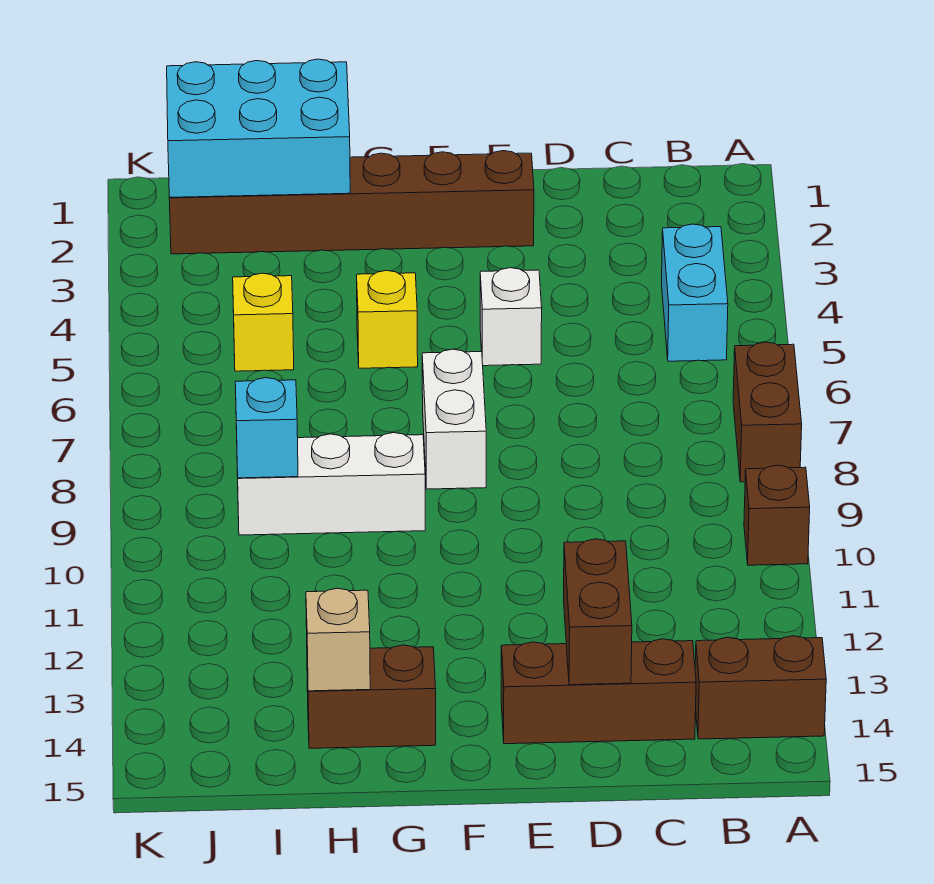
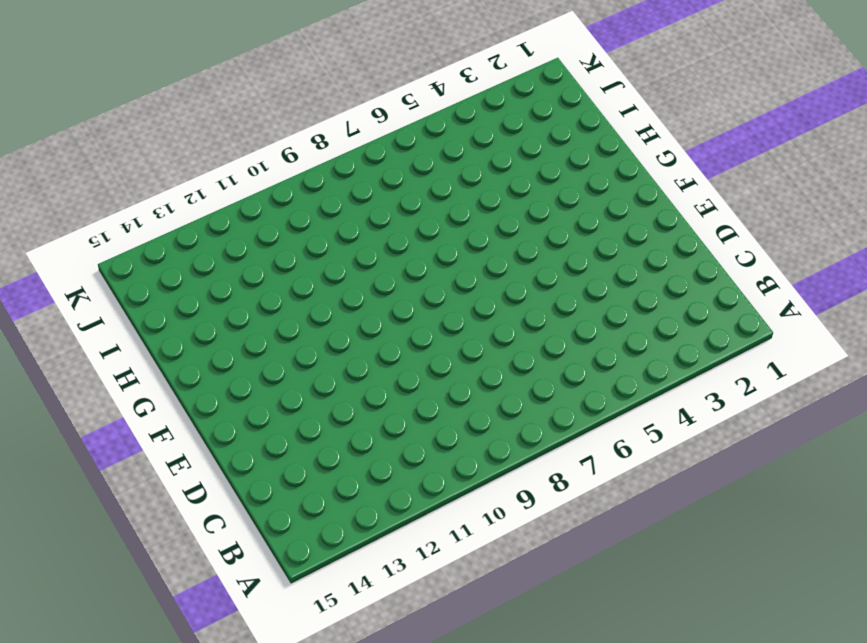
none -> brown 1x2 brick [733,342,802,482]
none -> brown 1x1 brick [744,465,810,565]
none -> brown 1x2 brick [695,636,826,739]

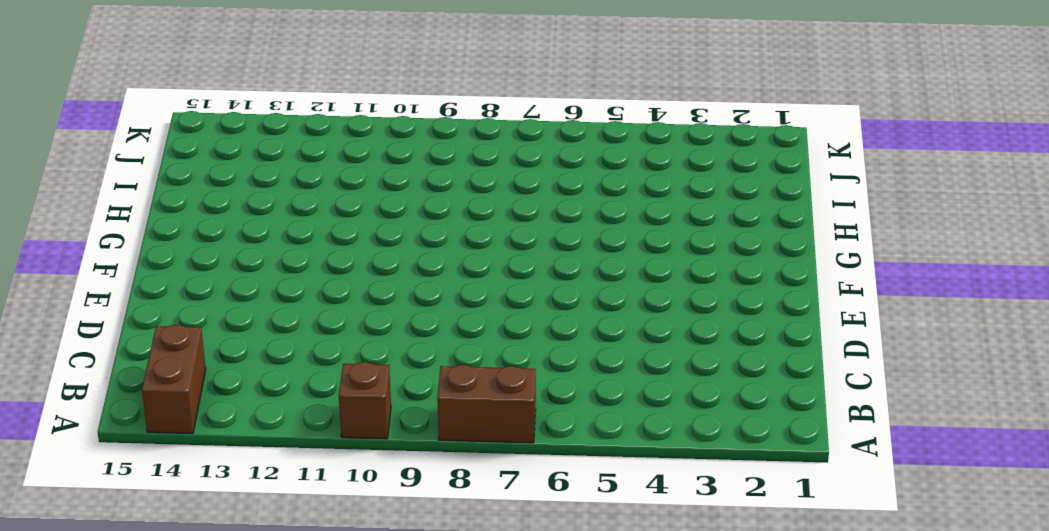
none -> cyan 1x2 brick [662,224,728,361]
none -> brown 1x3 brick [501,639,696,744]
none -> brown 1x6 brick [169,151,534,254]

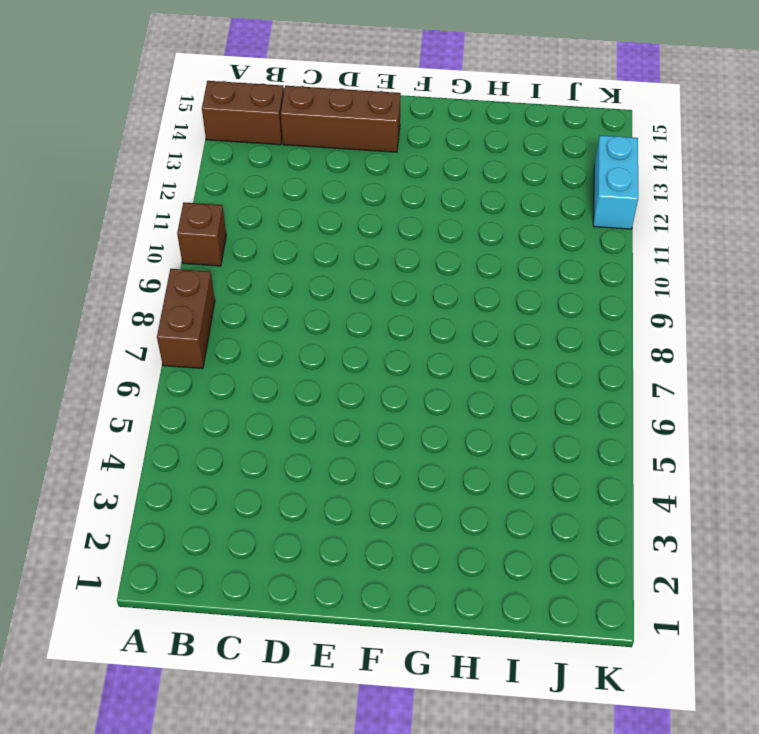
cyan 1x2 brick [593,135,638,229] -> cyan 1x2 brick moved to [662,224,728,361]
none -> brown 1x6 brick [169,151,534,254]
none -> white 1x1 brick [480,268,542,366]
none -> white 1x2 brick [422,349,486,489]

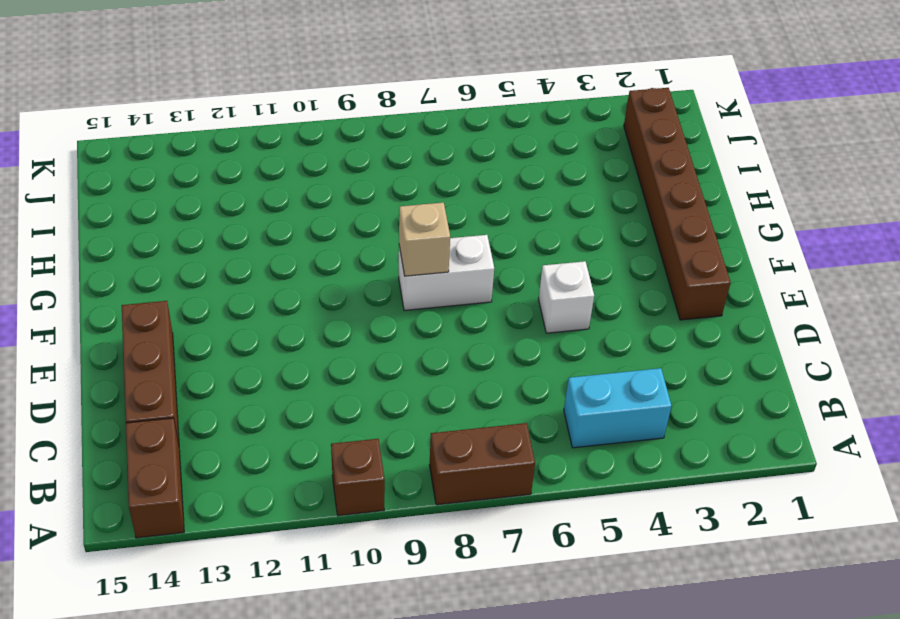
tan 1x1 brick [399,202,450,276] -> tan 1x1 brick moved to [306,588,370,691]
none -> yellow 1x1 brick [357,271,418,368]
none -> white 1x3 brick [237,433,425,535]
none -> brown 1x2 brick [307,645,436,748]

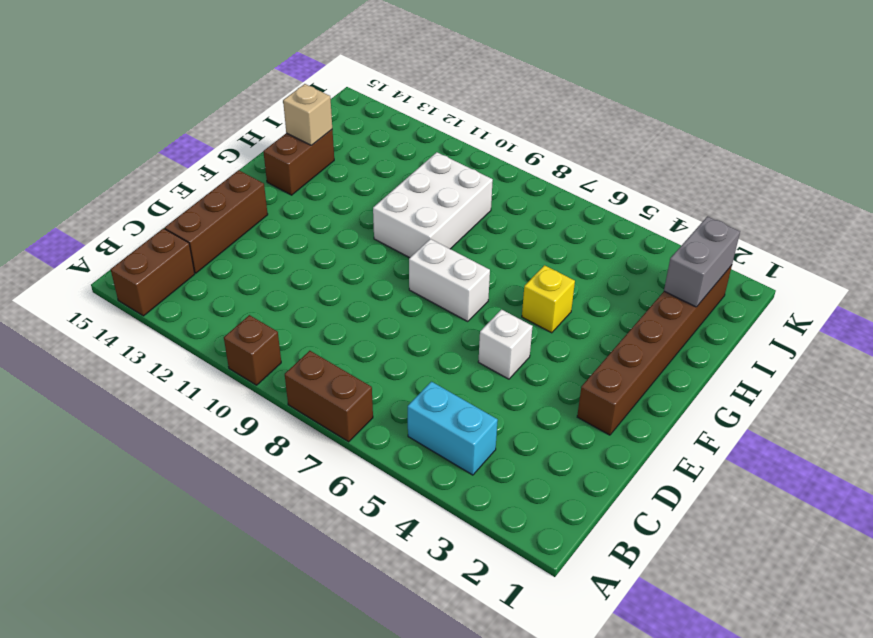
white 2x3 brick [373,152,493,258] -> white 1x3 brick [237,433,425,535]
grey 1x2 brick [664,216,740,307] -> cyan 2x3 brick [167,59,350,197]
none -> yellow 1x1 brick [233,273,294,371]
none -> brown 1x2 brick [564,539,632,685]
none -> cyan 1x1 brick [235,378,298,478]

